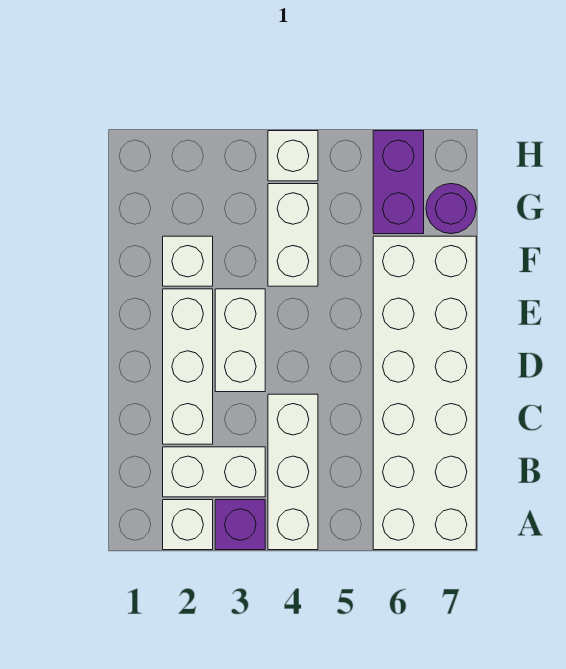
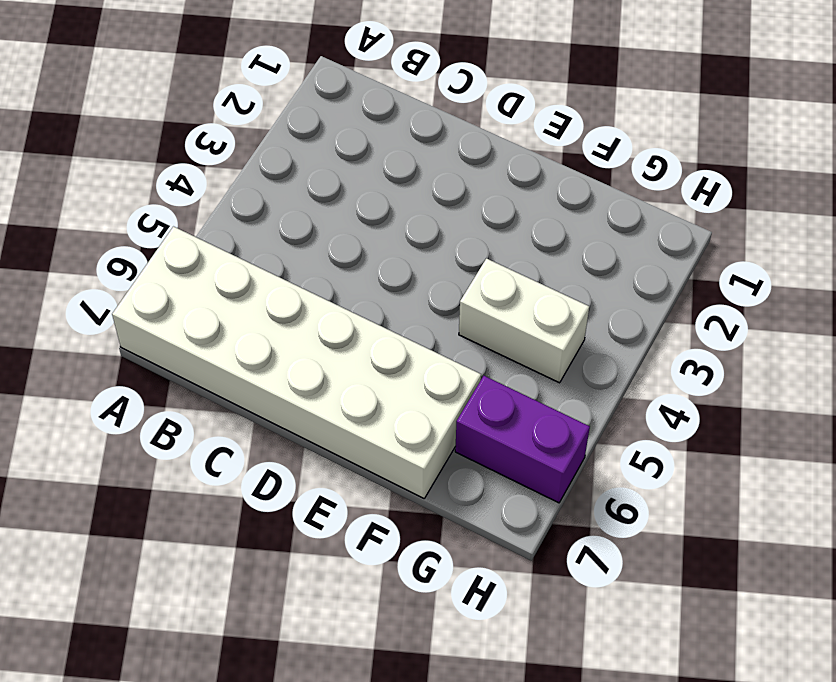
none -> white 1x1 brick [163,500,213,550]
none -> purple 1x1 brick [215,500,265,550]
none -> white 1x3 brick [268,394,318,550]

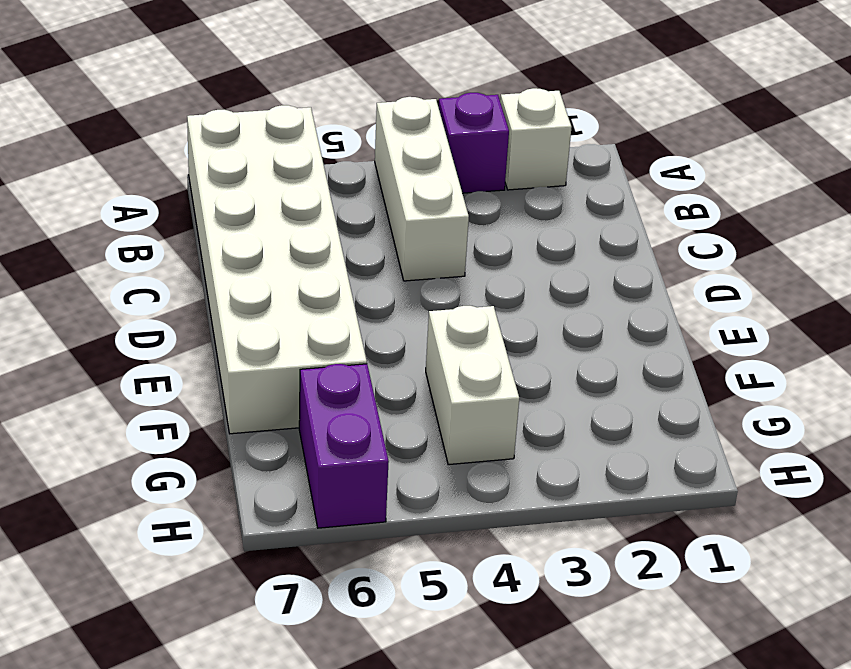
none -> white 1x2 brick [163,447,265,497]
none -> white 1x3 brick [163,289,213,444]
none -> white 1x2 brick [215,289,265,392]

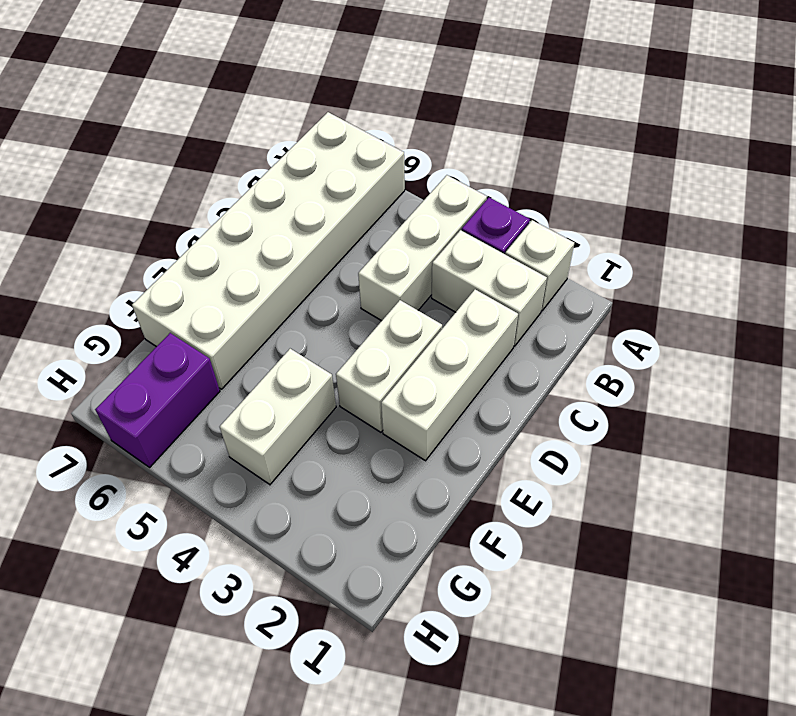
none -> white 1x1 brick [163,236,213,286]
none -> purple 1x1 round brick [426,184,476,234]
none -> white 1x1 brick [268,131,318,181]

